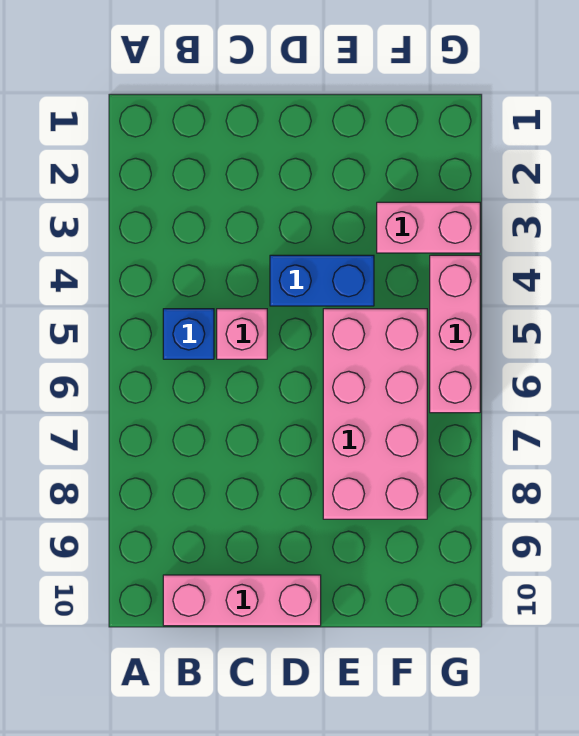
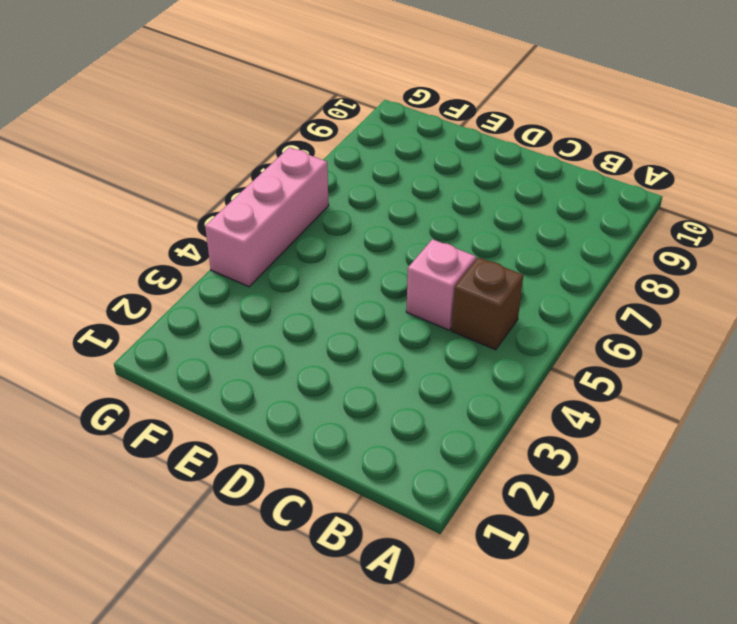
brown 1x1 brick [452,257,523,350] -> blue 1x1 brick [163,309,214,359]
none -> pink 1x3 brick [163,575,321,626]
none -> blue 1x2 brick [270,255,374,306]

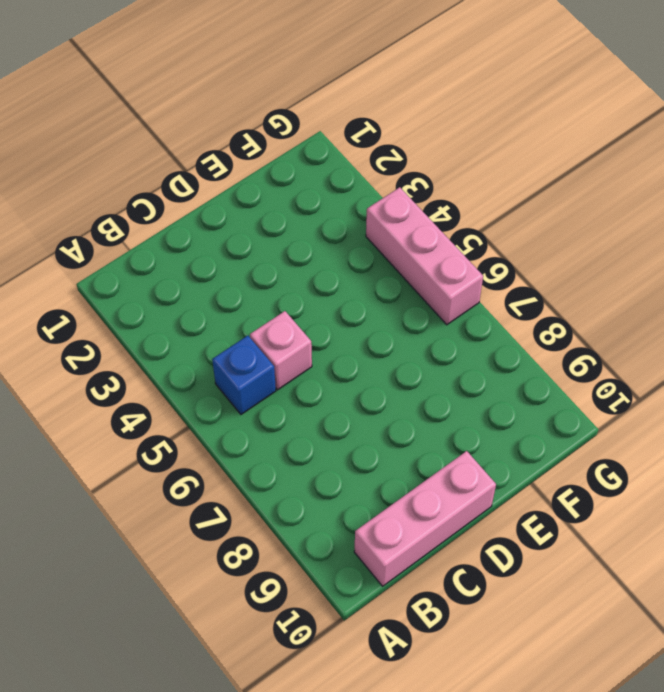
none -> blue 1x2 brick [270,255,374,306]
none -> pink 2x4 brick [323,309,427,519]

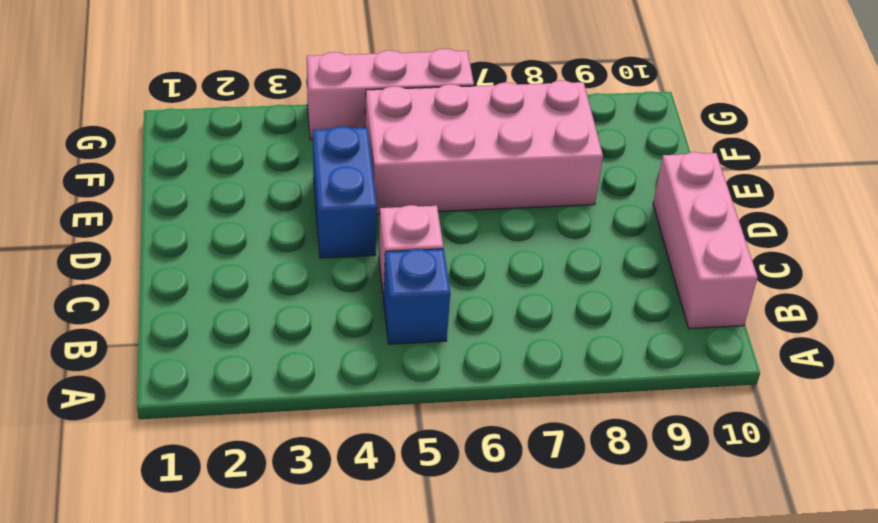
none -> pink 1x2 brick [377,202,480,253]

